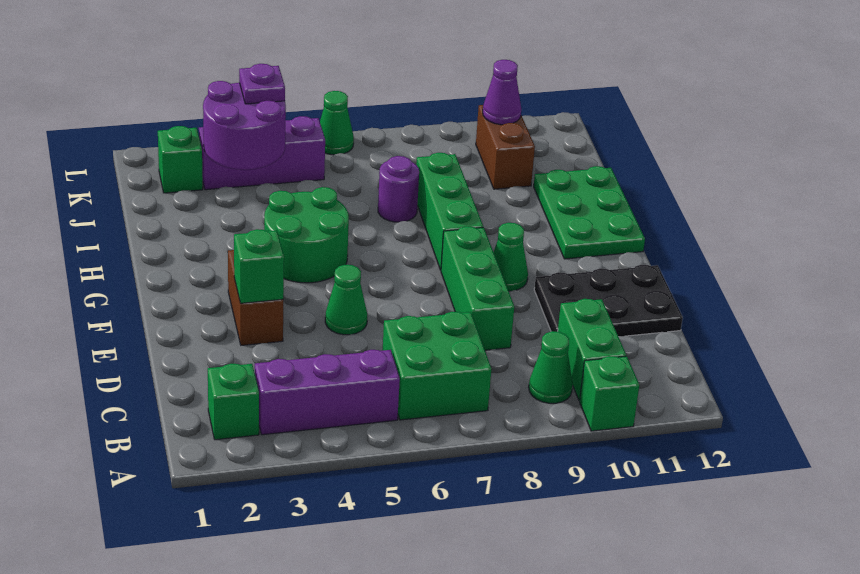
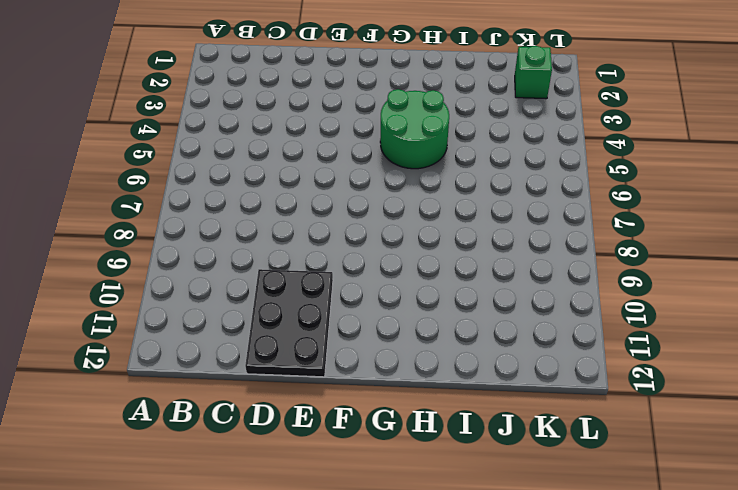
none -> green 1x1 brick [580,356,639,431]
none -> green 1x1 brick [208,364,259,440]
none -> purple 1x3 brick [255,350,400,435]

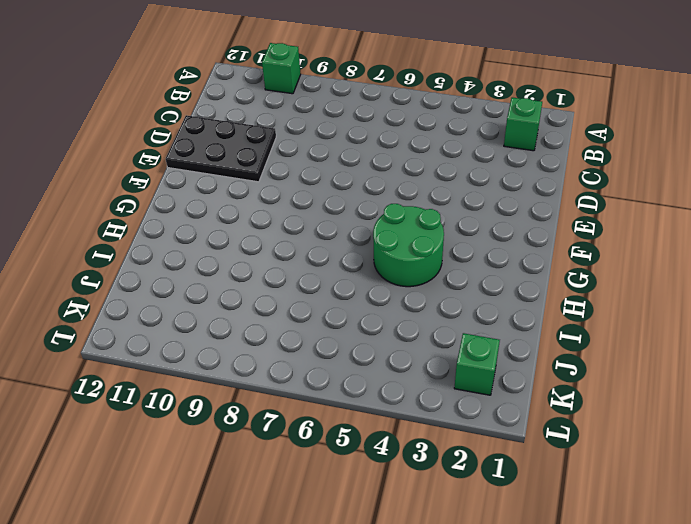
none -> purple 1x3 brick [255,350,400,435]
none -> green 2x2 brick [383,312,491,420]
none -> green 1x1 cone [529,331,573,403]

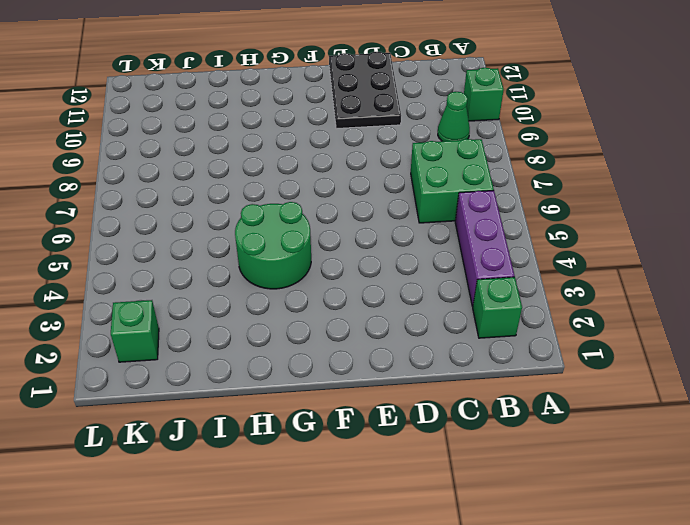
none -> green 1x2 brick [558,299,626,401]
none -> green 1x3 brick [441,226,514,350]
none -> brown 1x2 brick [228,250,283,345]

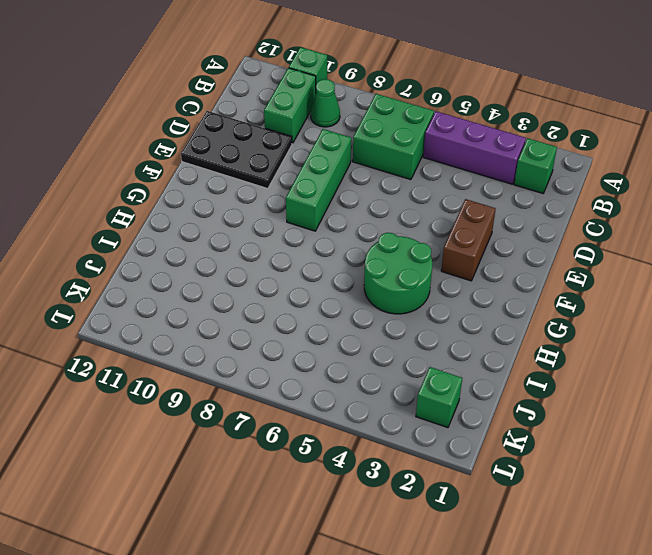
none -> green 1x1 cone [325,265,367,335]
none -> green 1x1 cone [494,223,528,291]
none -> green 1x3 brick [416,153,483,270]

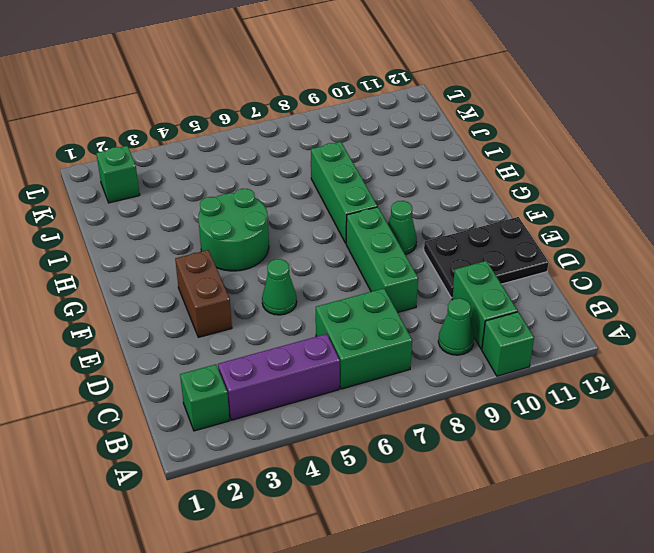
none -> green 2x3 plate [534,166,645,259]
none -> purple 1x1 round brick [378,156,419,222]
none -> brown 1x2 brick [476,105,535,189]

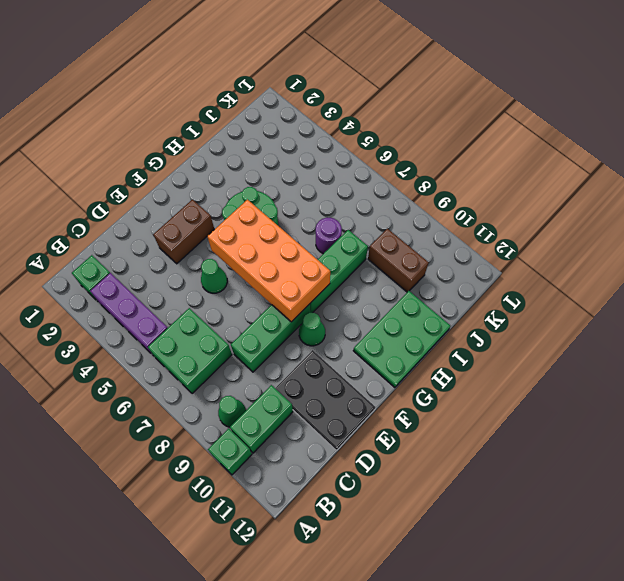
orange 2x4 brick [207,200,330,322] -> none
brown 1x2 brick [368,228,429,292] -> brown 1x2 brick turned to [476,105,535,189]
none -> green 1x1 brick [158,126,203,193]
none -> purple 1x3 brick [199,116,325,190]
none -> green 1x1 cone [320,91,354,155]

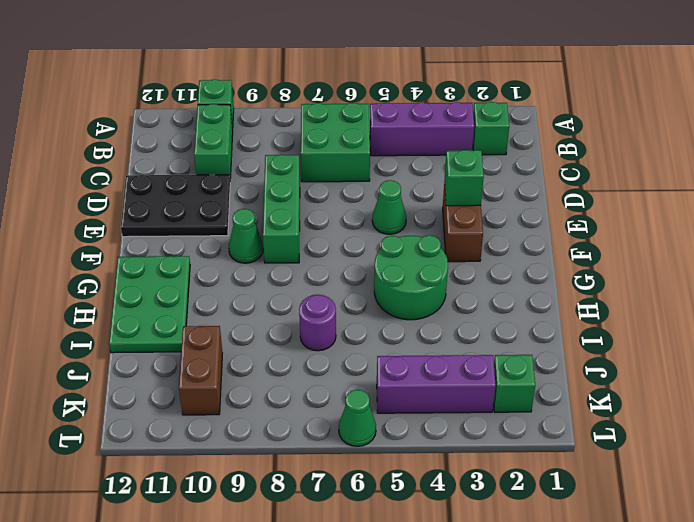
none -> green 1x1 cone [529,331,573,403]
none -> green 1x3 brick [416,153,483,270]
none -> purple 2x2 round brick [203,81,286,170]

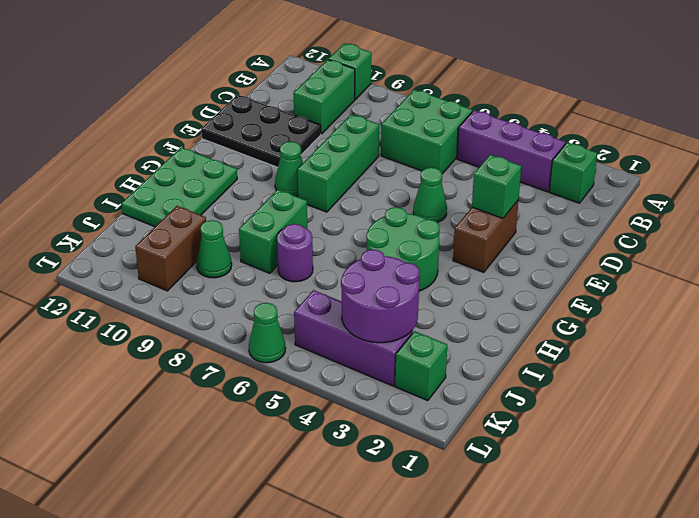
green 1x2 brick [239,189,307,273] -> green 1x3 brick [416,153,483,270]
green 1x1 cone [197,220,232,278] -> green 1x1 cone moved to [529,331,573,403]
none -> purple 1x1 cone [483,60,521,125]
none -> purple 1x1 plate [239,64,285,104]

